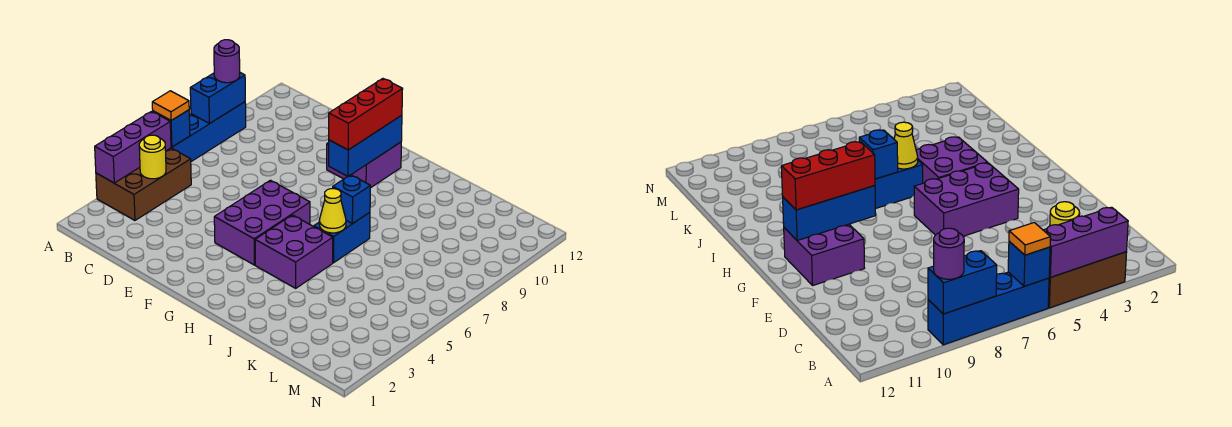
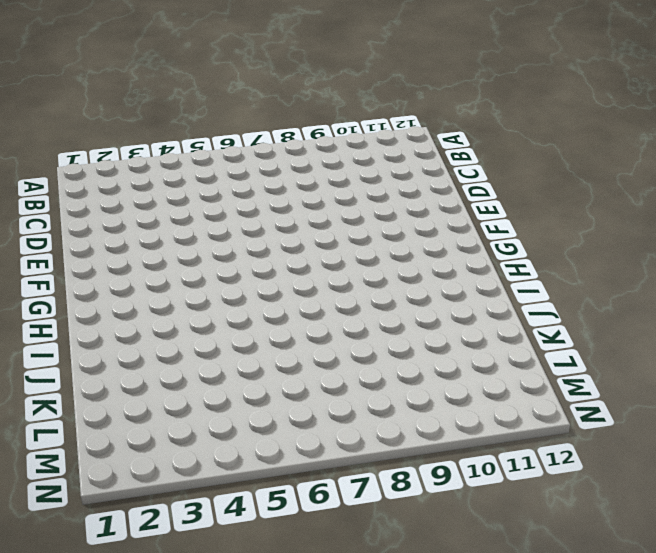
none -> brown 2x3 brick [96,148,191,220]
none -> blue 1x4 brick [171,102,246,162]
none -> purple 2x3 brick [214,180,310,265]

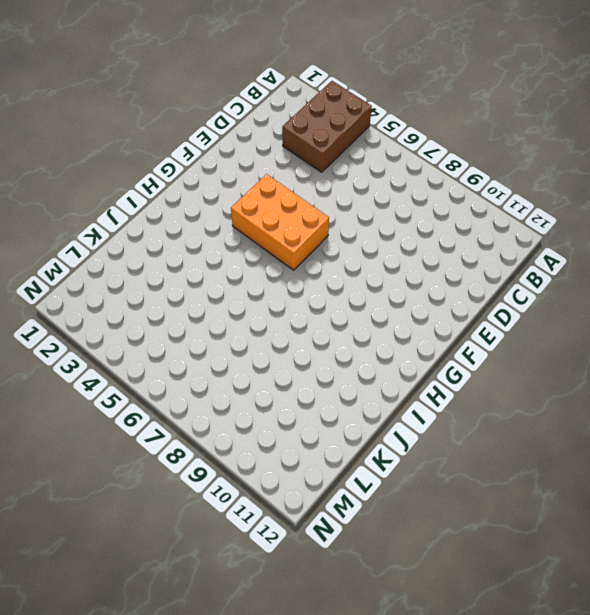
brown 2x3 brick [282,81,372,172] -> brown 2x3 brick turned to [96,148,191,220]
orange 2x3 brick [231,174,329,270] -> purple 2x3 brick [214,180,310,265]
none -> blue 1x4 brick [171,102,246,162]
none -> purple 2x2 brick [327,142,401,188]
none -> purple 2x2 brick [255,215,333,288]

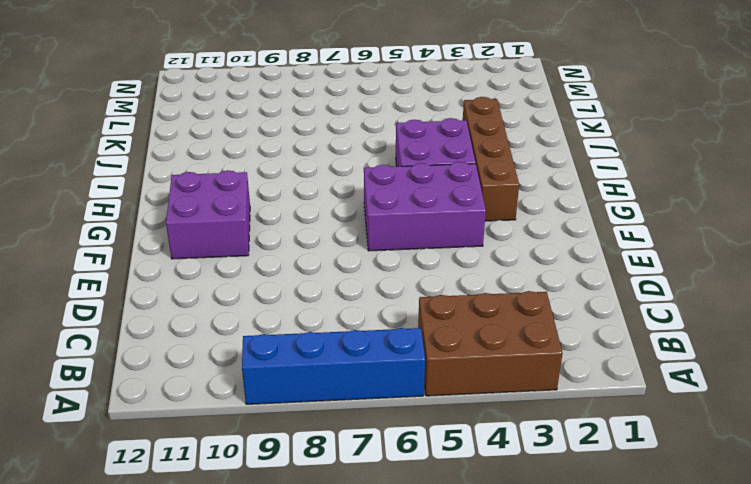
brown 1x4 brick [463,97,519,221] -> none
none -> blue 1x2 brick [314,212,370,263]
none -> purple 1x3 brick [95,111,171,183]
none -> blue 1x1 brick [153,110,190,147]

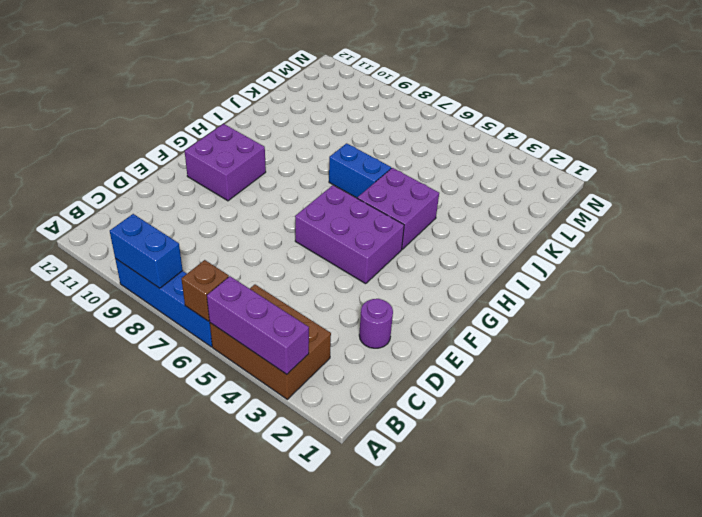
brown 1x1 brick [182,260,229,321] -> blue 1x1 brick [153,110,190,147]
purple 1x1 round brick [359,299,393,348] -> purple 1x1 round brick moved to [214,40,240,83]
none -> yellow 1x1 round brick [139,135,166,179]
none -> blue 1x3 brick [329,115,402,176]
none -> yellow 1x1 cone [319,189,346,233]

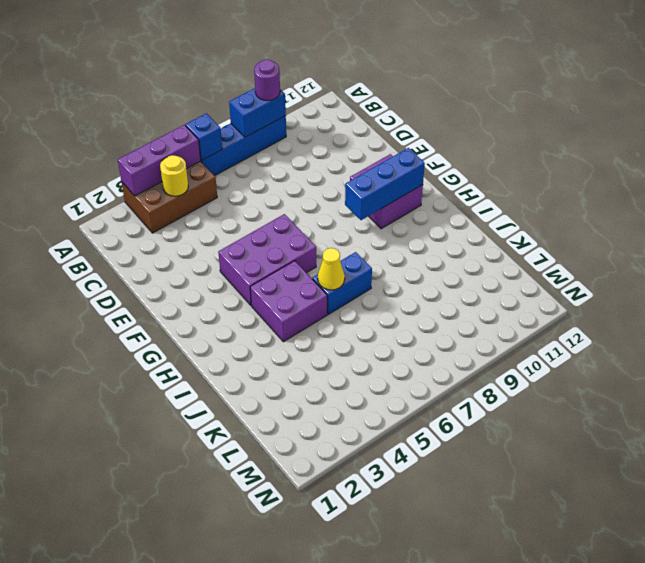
none -> blue 1x1 brick [333,175,370,224]
none -> orange 1x1 tile [152,91,189,120]
none -> red 1x3 brick [329,79,403,150]

